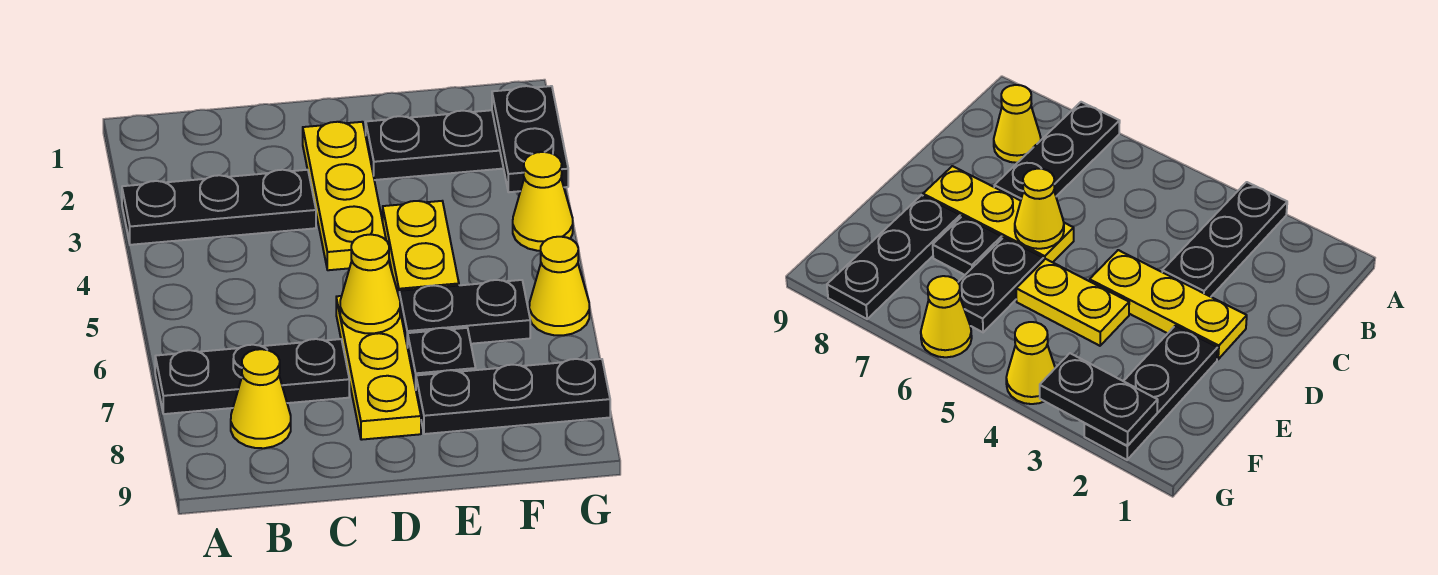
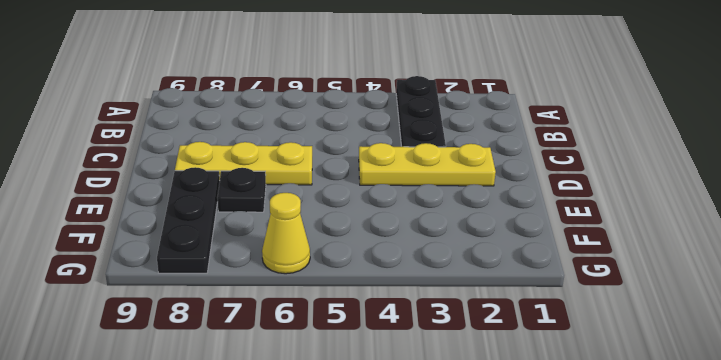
none -> black 1x3 plate [155,339,349,414]
none -> yellow 1x1 cone [231,349,291,448]
none -> black 1x3 plate [366,110,504,180]

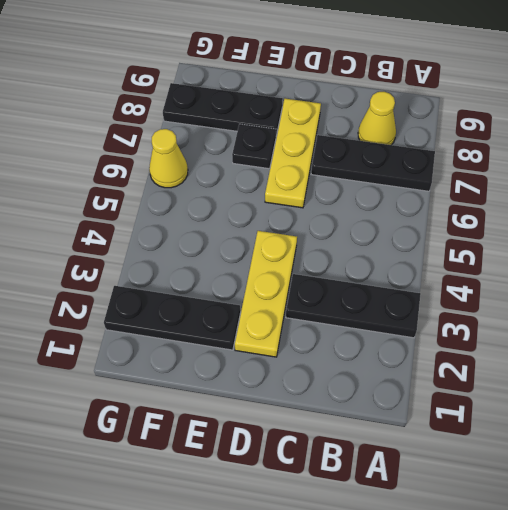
none -> yellow 1x2 plate [383,201,459,295]
none -> black 1x2 plate [399,280,530,348]
none -> yellow 1x1 cone [513,152,573,251]

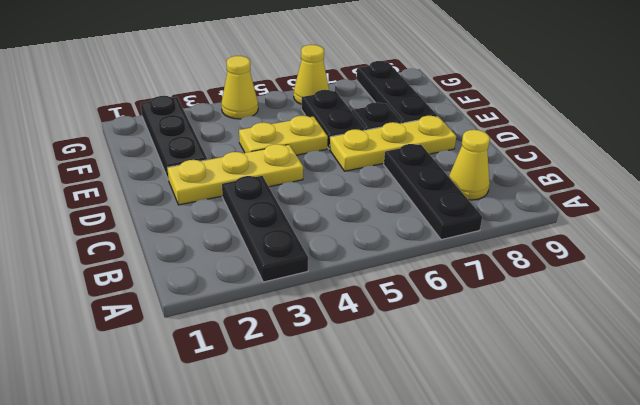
none -> yellow 1x1 cone [340,235,400,333]
none -> black 1x2 plate [492,86,568,192]

